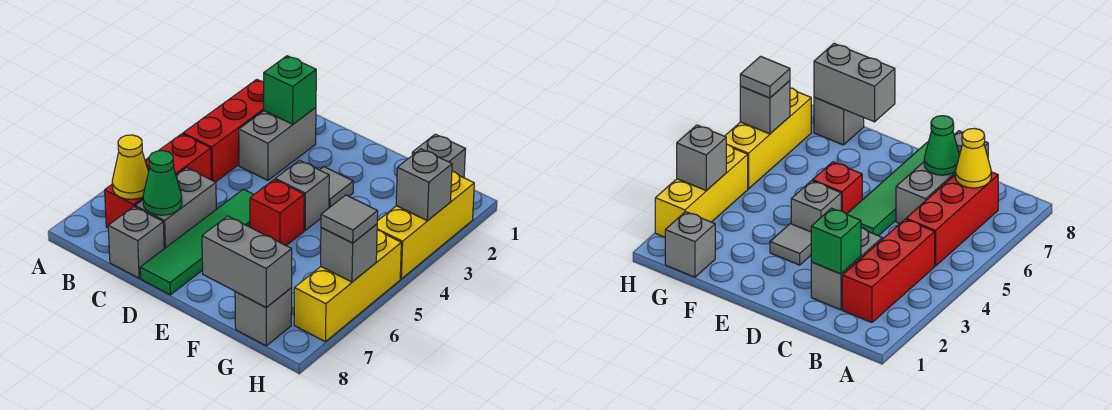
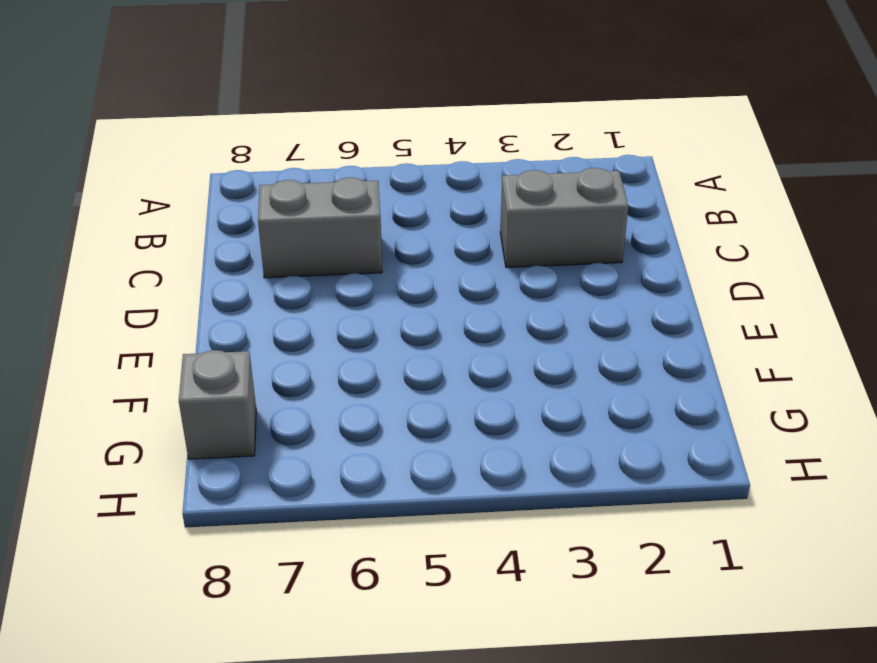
none -> red 1x3 brick [183,80,264,182]
none -> red 1x3 brick [105,134,211,228]
none -> grey 1x1 brick [108,207,164,278]

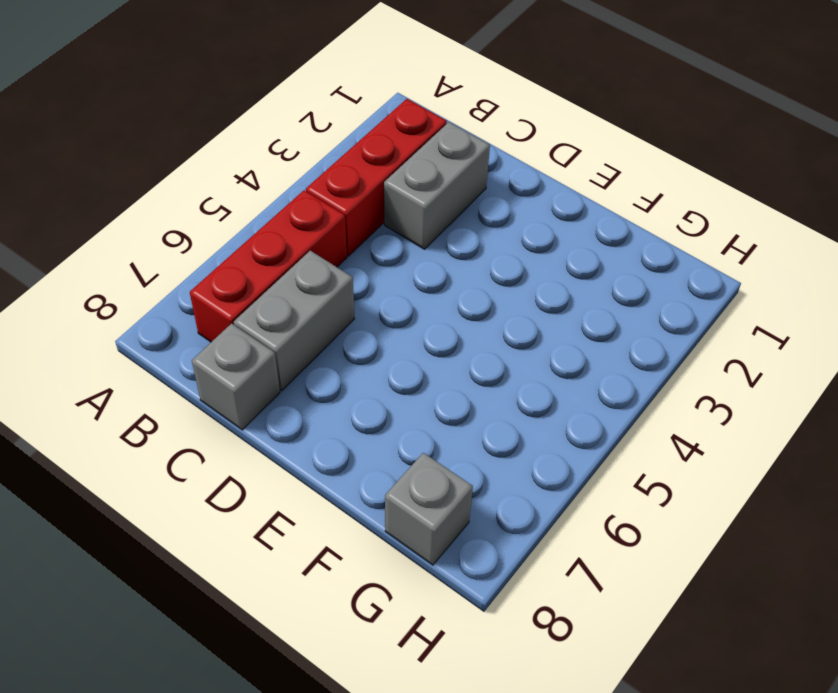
none -> green 1x4 tile [140,189,254,295]
none -> grey 1x1 tile [320,167,353,208]
none -> grey 1x1 brick [275,160,329,230]

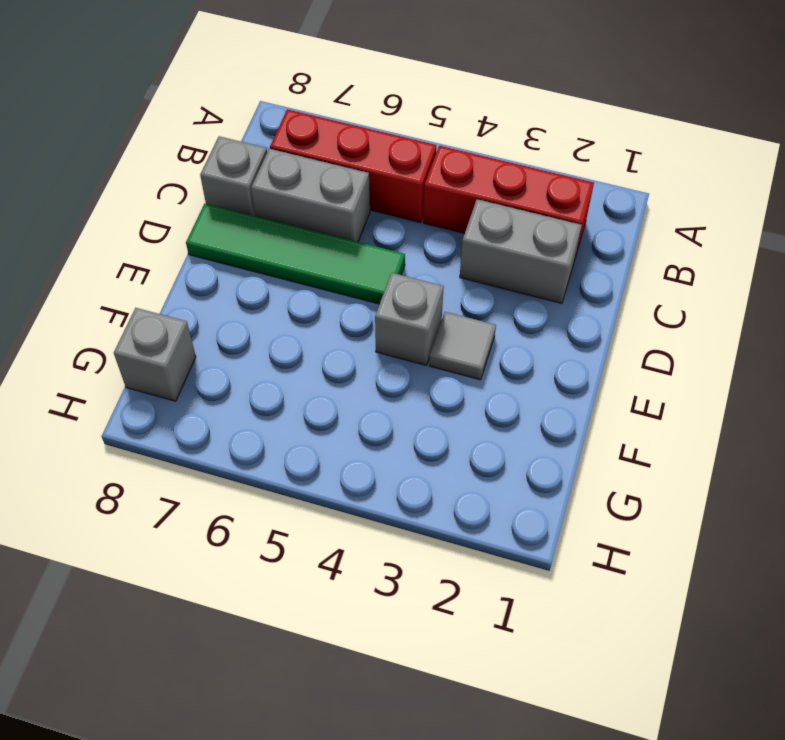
none -> red 1x1 brick [250,179,304,245]
none -> grey 1x1 brick [412,134,466,178]
none -> yellow 1x3 brick [377,171,474,279]

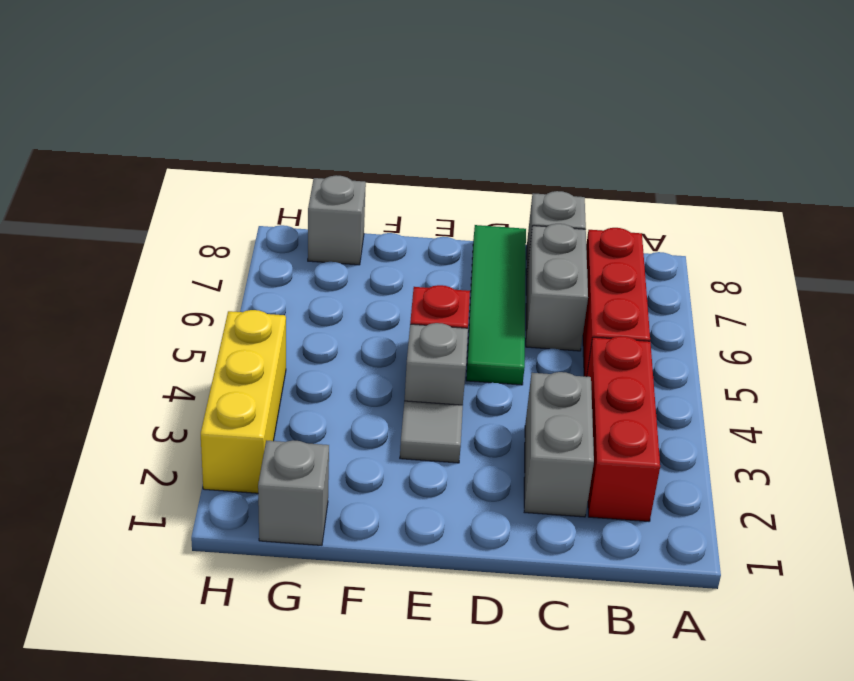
none -> yellow 1x3 brick [294,230,401,342]
none -> yellow 1x1 cone [112,135,149,199]
none -> green 1x1 brick [264,56,316,124]

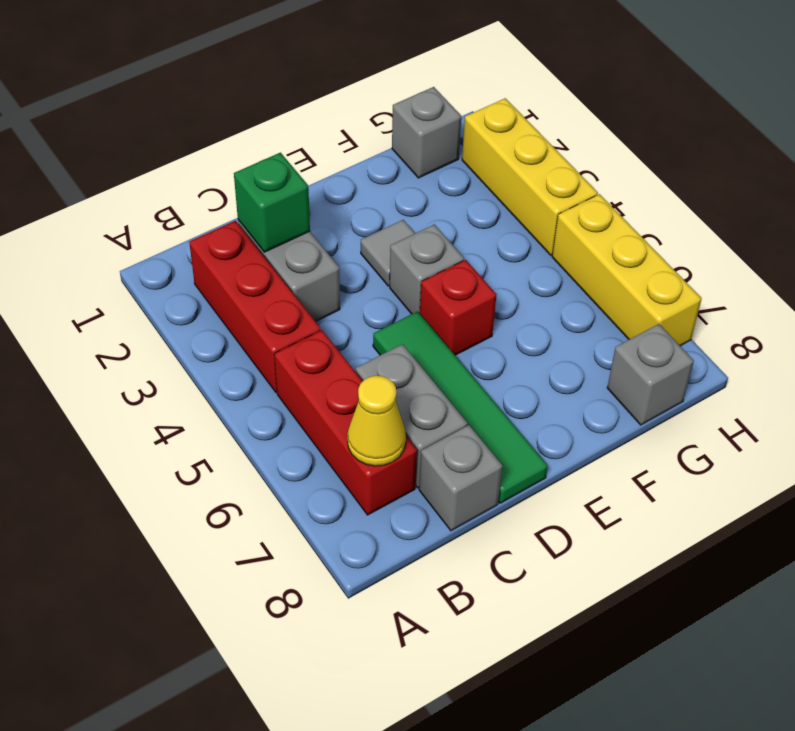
none -> green 1x1 cone [143,151,182,215]
none -> grey 1x2 brick [202,216,292,307]
none -> grey 1x1 brick [396,149,452,220]

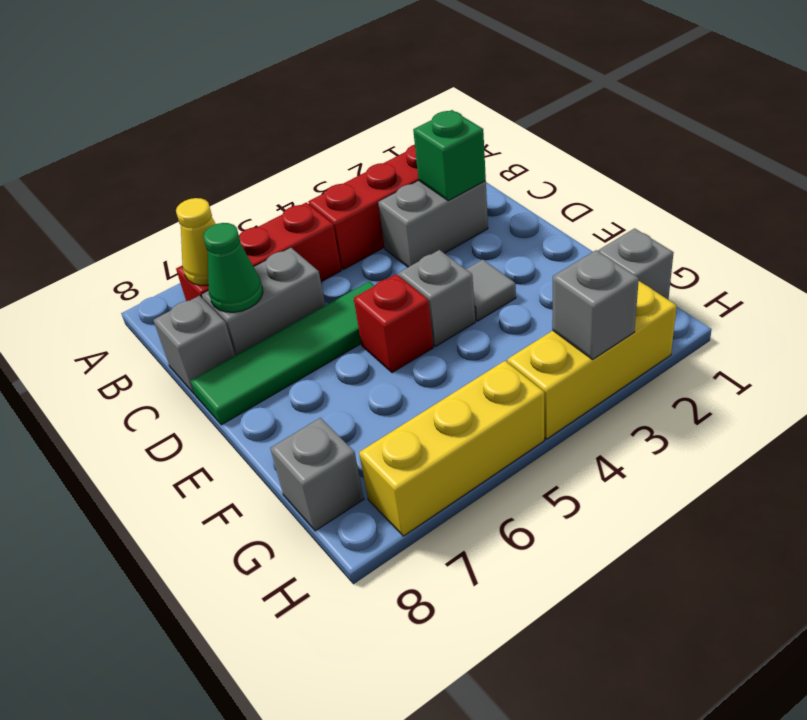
none -> grey 1x2 brick [202,216,292,307]
none -> grey 1x1 brick [321,224,377,282]
none -> grey 1x1 tile [321,195,378,243]

